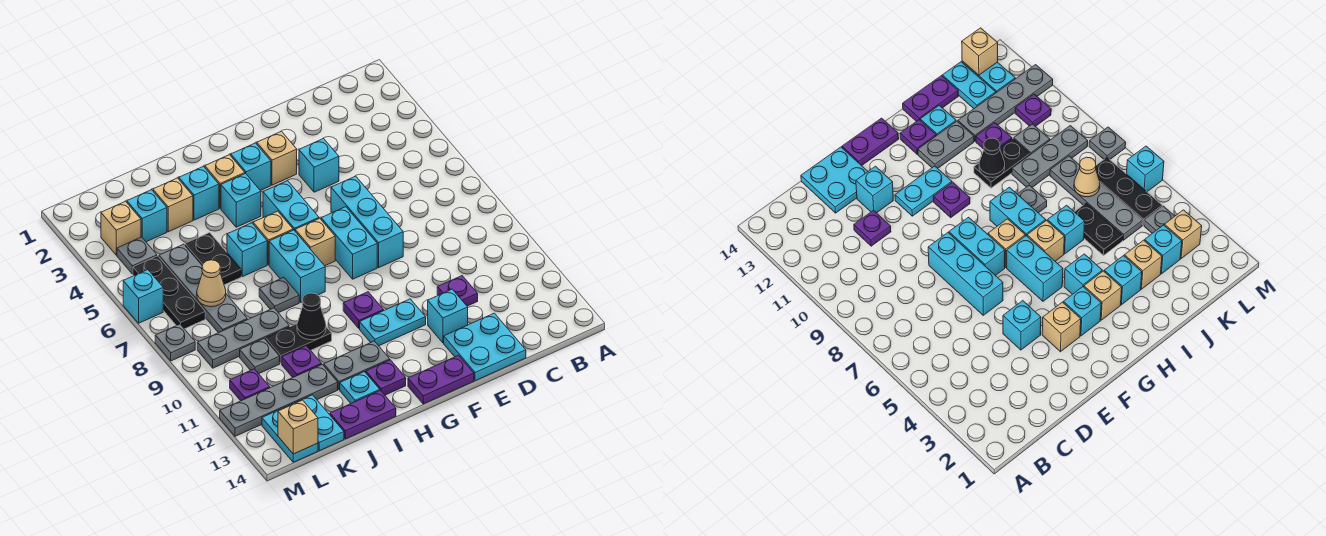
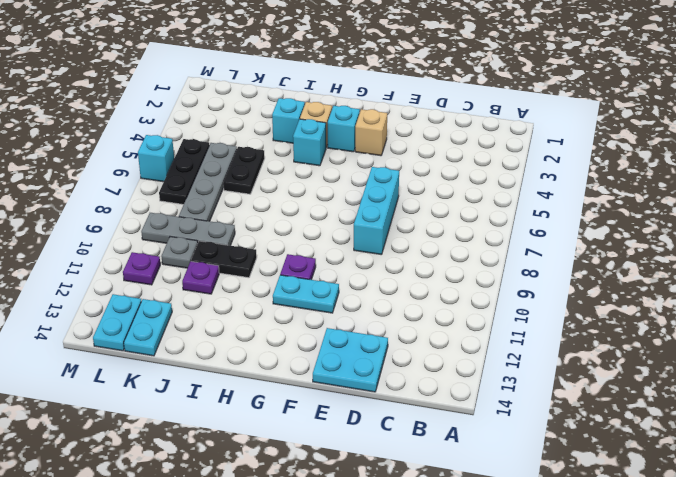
none -> purple 1x1 plate [437,276,478,306]
none -> cyan 1x1 brick [299,139,339,192]
none -> cyan 1x1 brick [428,289,468,343]
none -> cyan 1x2 brick [321,207,377,279]

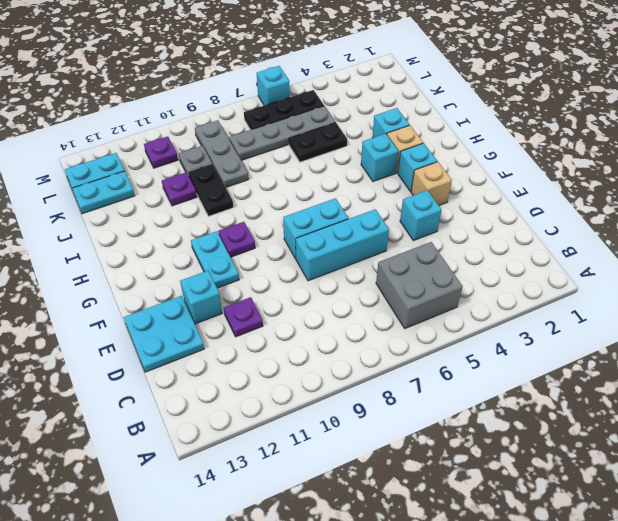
grey 2x2 brick [376,242,462,328] -> none
none -> purple 1x2 plate [408,355,474,404]
none -> cyan 1x2 brick [263,181,319,231]
none -> tan 1x1 brick [295,218,335,266]
none -> tan 1x1 brick [253,211,293,265]

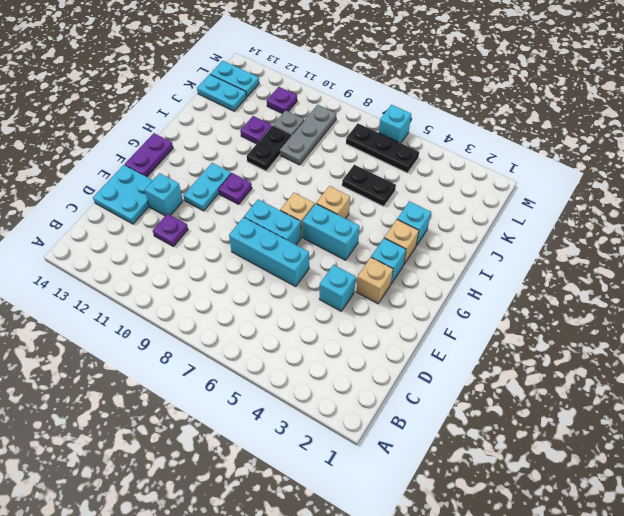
none -> cyan 1x1 brick [221,174,261,227]
none -> cyan 1x2 brick [269,230,325,302]
none -> grey 1x2 plate [324,341,390,390]
none -> purple 1x1 plate [366,360,406,395]

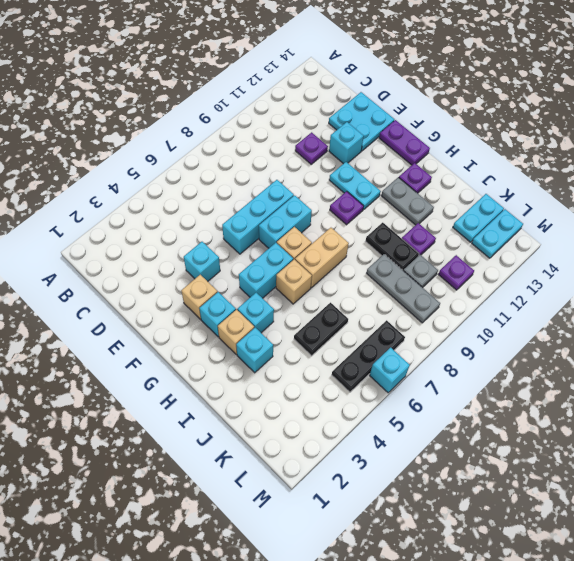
tan 1x2 brick [295,228,349,288] -> cyan 1x2 brick [269,230,325,302]
none -> cyan 1x1 brick [227,223,267,277]
none -> grey 1x1 plate [259,278,299,313]
none -> cyan 1x1 plate [340,372,380,403]
none -> purple 1x2 plate [330,391,396,439]

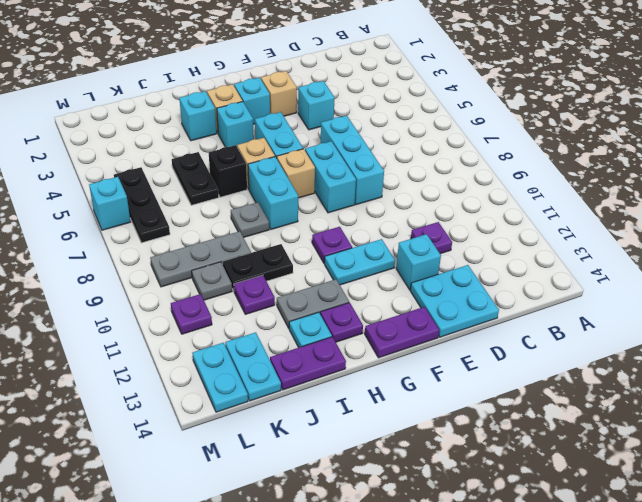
black 1x1 brick [209,145,247,197] -> cyan 1x1 brick [227,223,267,277]
none -> tan 1x1 brick [153,178,193,232]
none -> grey 1x4 plate [220,364,338,436]
none -> cyan 1x1 brick [127,190,167,242]
none -> grey 1x4 plate [159,244,247,333]

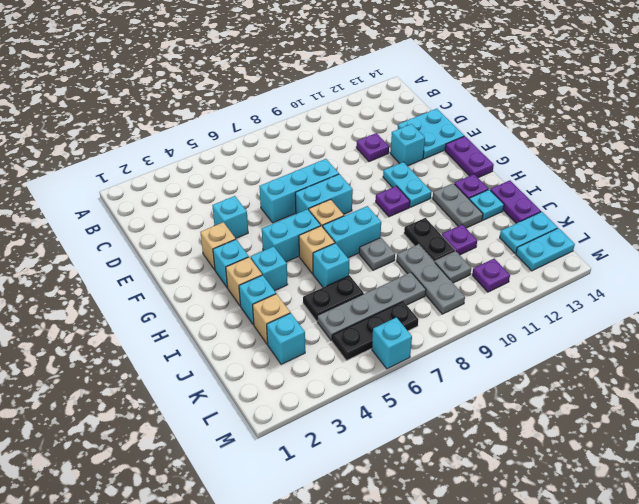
none -> grey 1x4 plate [220,364,338,436]
none -> tan 1x1 brick [101,201,141,255]
none -> grey 1x1 plate [117,237,157,274]
none -> grey 1x1 plate [155,324,195,361]

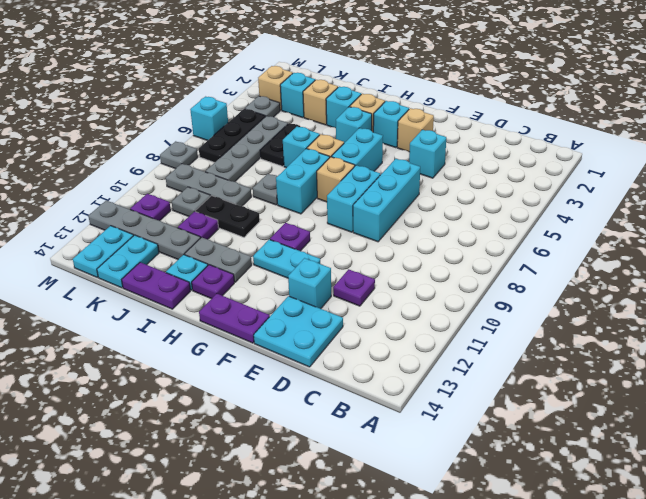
none -> black 1x1 cone [297,293,326,340]
none -> tan 1x1 cone [197,260,226,307]
none -> tan 1x1 brick [278,400,318,454]

